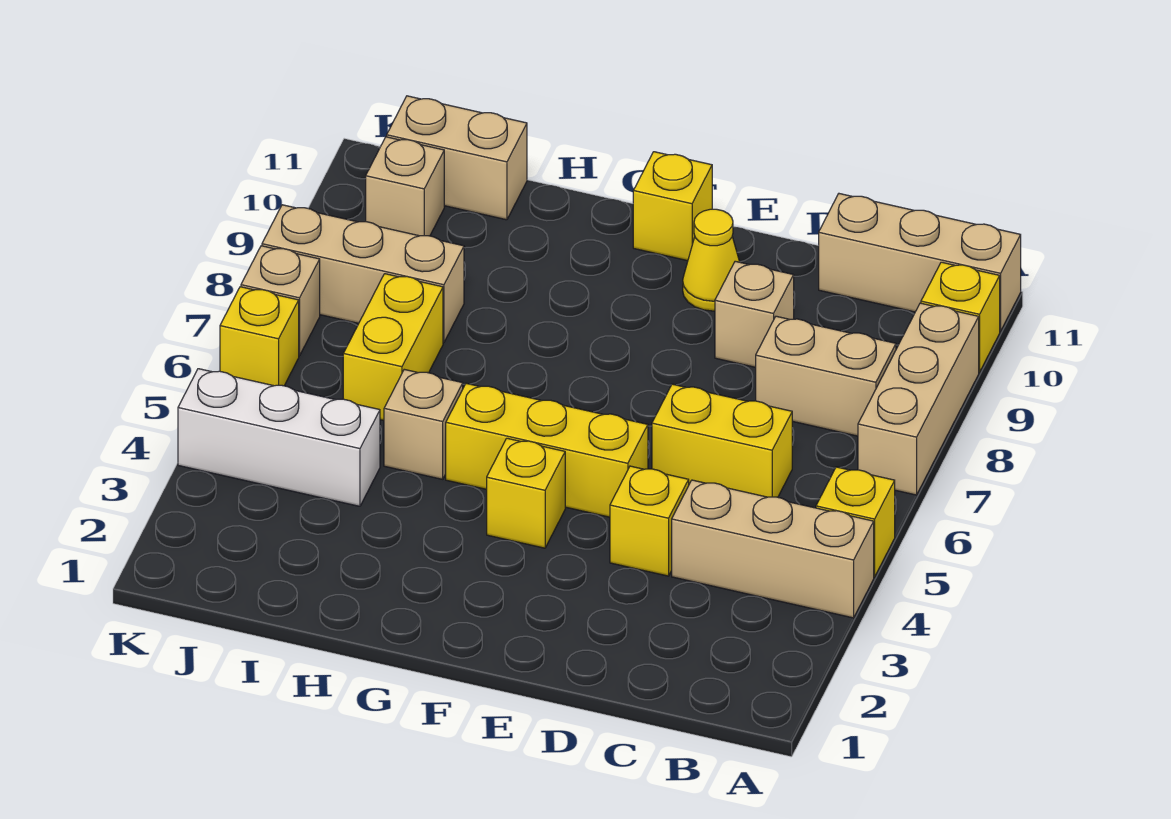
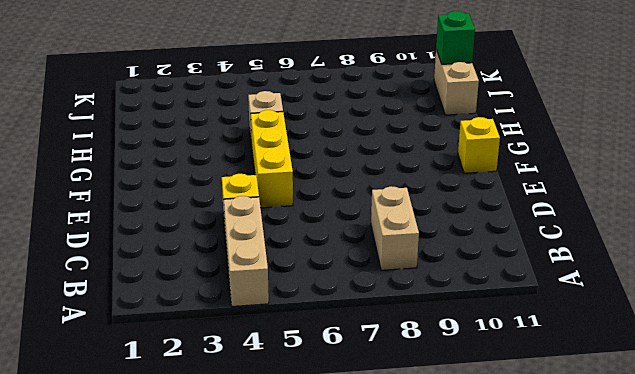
green 1x1 brick [436,11,475,64] -> none
none -> yellow 1x1 brick [816,467,895,577]
none -> tan 1x3 brick [858,303,979,495]
none -> yellow 1x1 brick [921,262,1000,372]

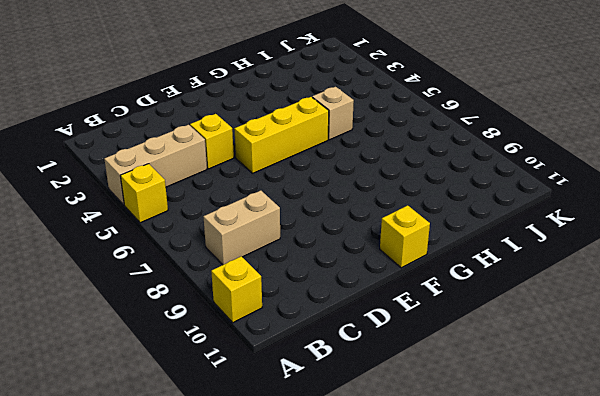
none -> tan 1x3 brick [858,303,979,495]
none -> tan 1x3 brick [819,194,1021,331]
none -> yellow 1x2 brick [652,384,792,497]

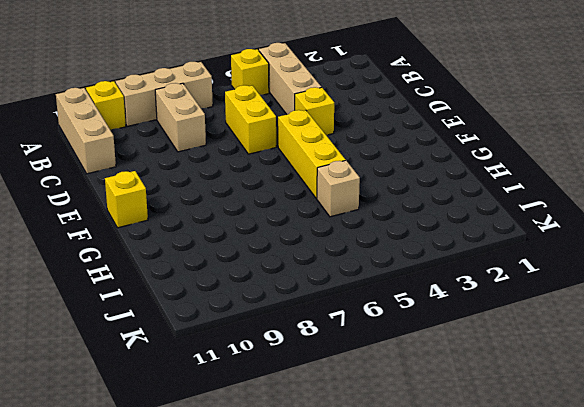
none -> tan 1x1 brick [715,261,794,367]
none -> yellow 1x1 cone [683,209,739,311]
none -> yellow 1x1 brick [487,438,565,548]

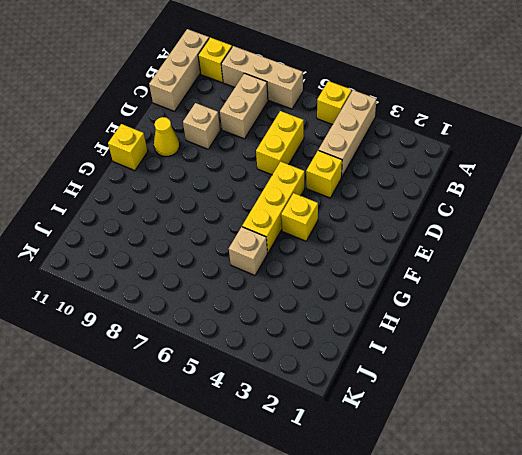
none -> white 1x3 brick [178,369,380,506]
none -> yellow 1x2 brick [343,274,443,420]
none -> tan 1x3 brick [262,205,464,343]

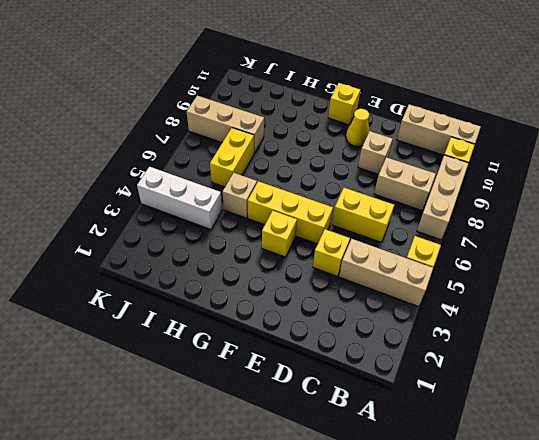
none -> tan 1x2 brick [387,96,527,220]
none -> tan 1x1 brick [366,137,444,236]
none -> yellow 1x1 brick [220,287,299,386]

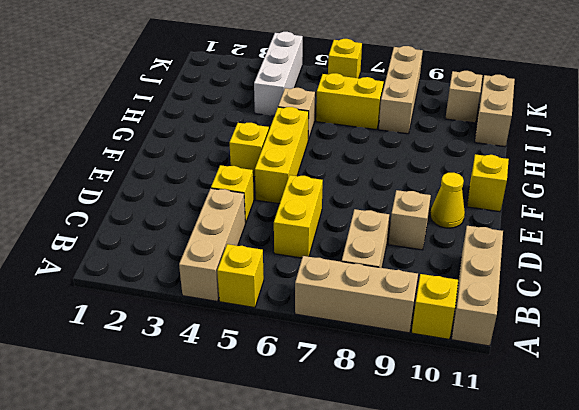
none -> tan 1x1 brick [241,246,320,356]

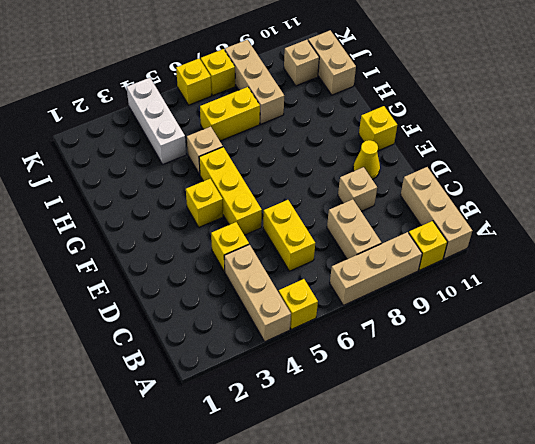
yellow 1x1 brick [201,49,235,95] -> tan 1x1 brick [241,246,320,356]

